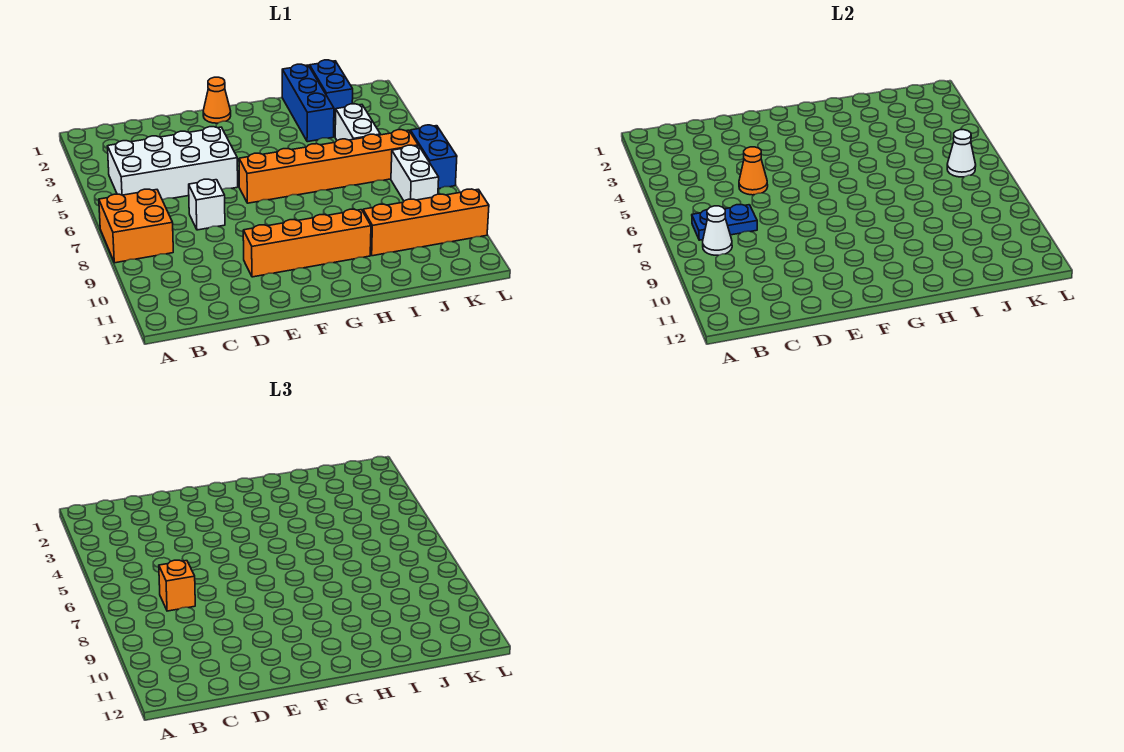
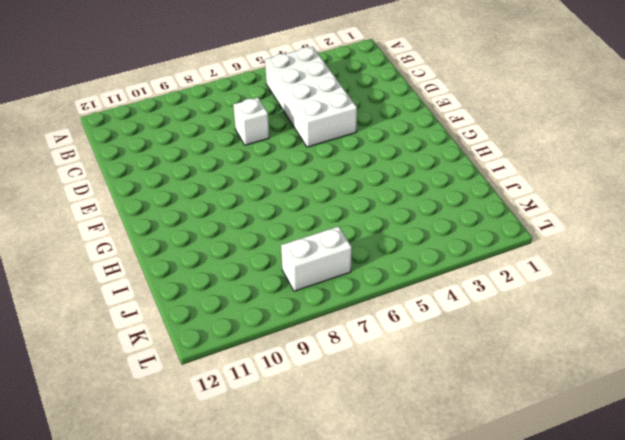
none -> orange 2x2 brick [99,189,173,263]
none -> orange 1x4 brick [243,209,371,277]
none -> orange 1x1 cone [203,77,231,123]

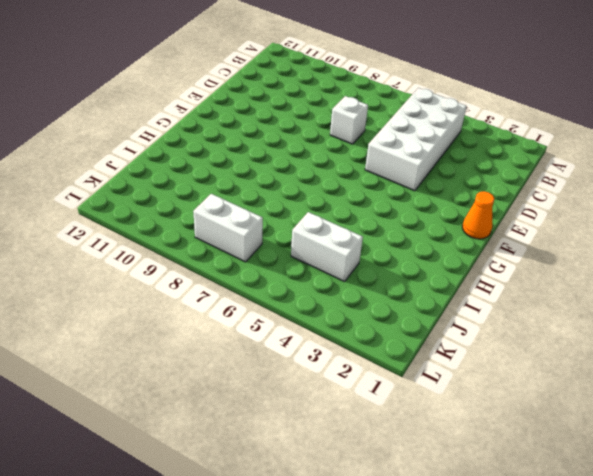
none -> orange 2x2 brick [99,189,173,263]
none -> orange 1x4 brick [243,209,371,277]
none -> orange 1x6 brick [239,129,418,203]

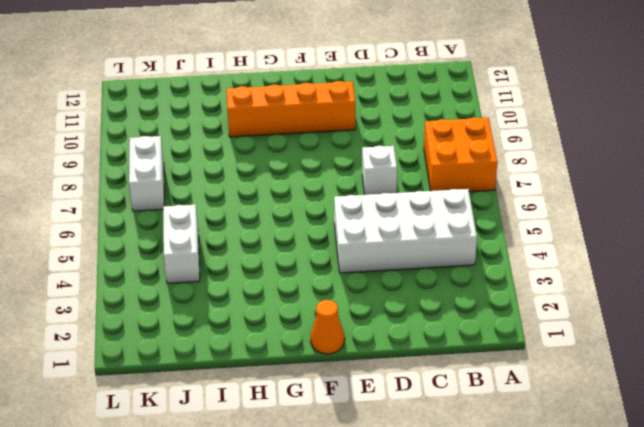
none -> orange 1x6 brick [239,129,418,203]
none -> blue 1x3 brick [282,64,334,142]
none -> orange 1x4 brick [363,189,489,256]

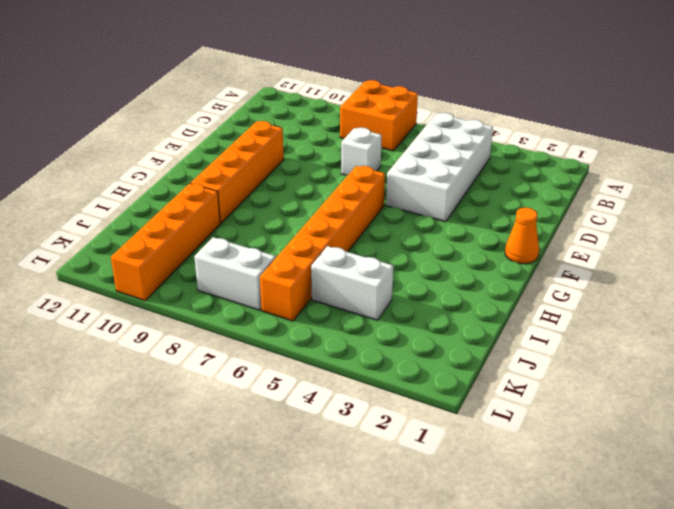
none -> blue 1x3 brick [282,64,334,142]
none -> blue 1x2 brick [310,60,353,121]
none -> blue 1x2 brick [410,125,457,189]

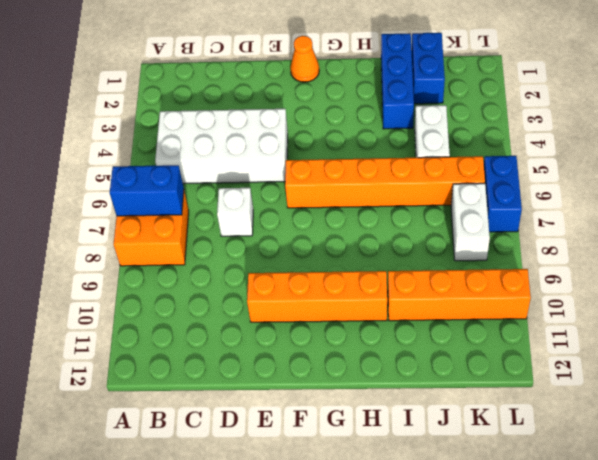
blue 1x2 brick [110,165,184,216] -> blue 1x2 plate [692,204,757,240]
none -> white 1x1 cone [703,206,732,255]
none -> orange 1x1 cone [739,147,768,195]
none -> white 1x1 cone [947,129,976,177]

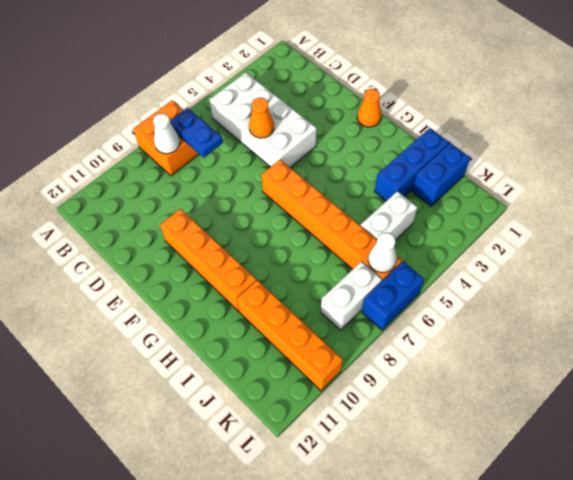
none -> white 1x1 brick [189,179,225,230]
none -> orange 1x1 brick [159,560,195,611]

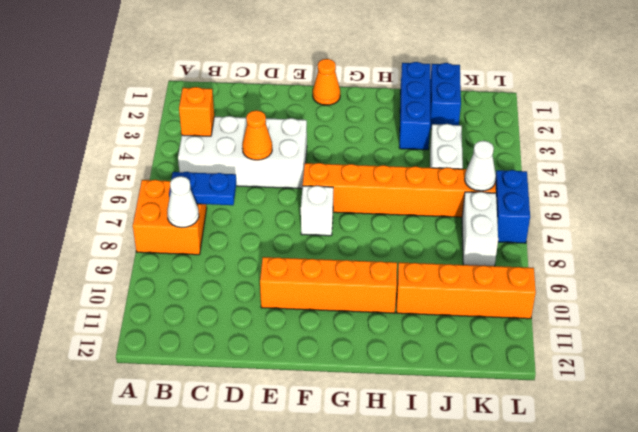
orange 1x1 brick [179,87,214,136] -> orange 1x1 brick moved to [159,560,195,611]
white 1x1 brick [301,186,333,236] -> white 1x1 brick moved to [189,179,225,230]

